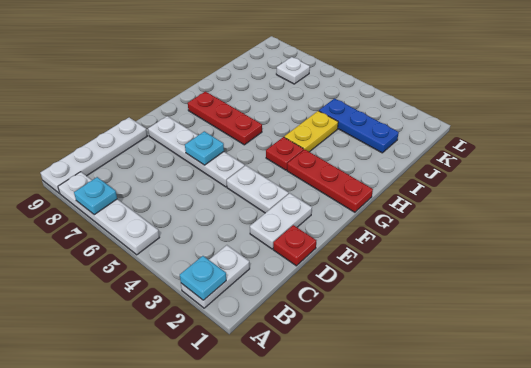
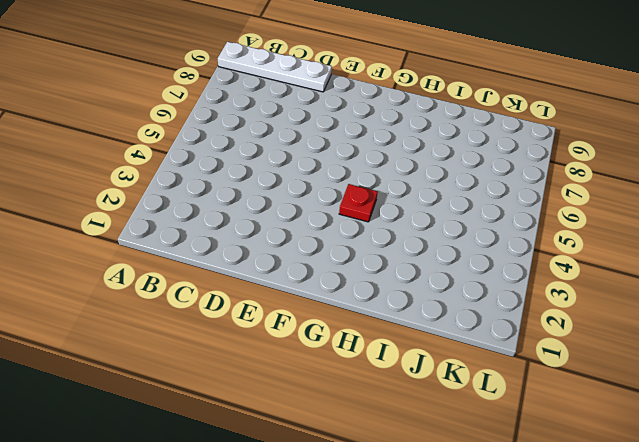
none -> white 1x2 plate [181,245,250,308]
none -> white 1x4 plate [58,172,159,255]
none -> red 1x1 plate [273,225,316,266]

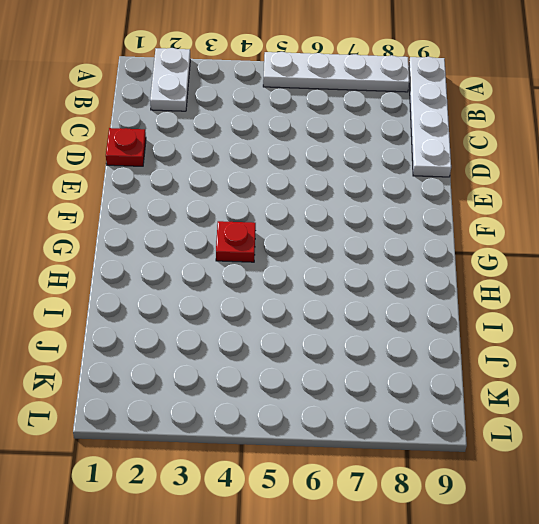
none -> white 1x2 plate [250,193,312,249]
none -> white 1x2 plate [227,165,289,213]
none -> white 1x4 plate [148,116,245,187]

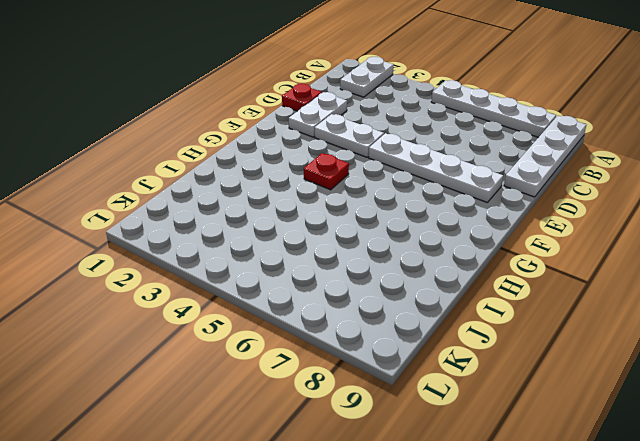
none -> red 1x3 plate [287,150,373,212]
none -> red 1x3 plate [188,92,262,145]
none -> yellow 1x2 plate [284,111,338,152]

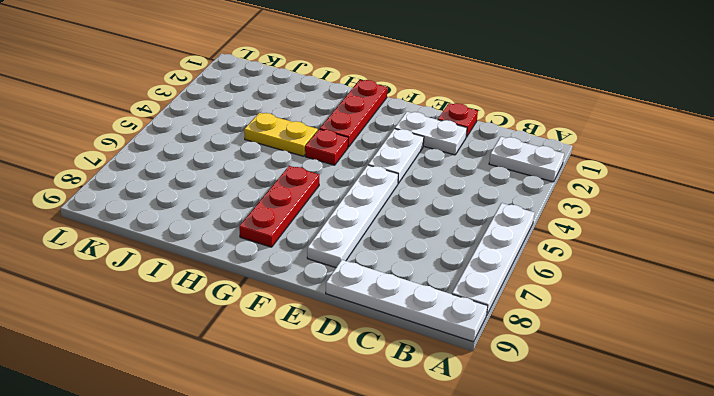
none -> blue 1x3 plate [319,98,399,153]
none -> white 1x1 plate [276,57,310,84]
none -> cyan 1x1 plate [180,256,226,300]

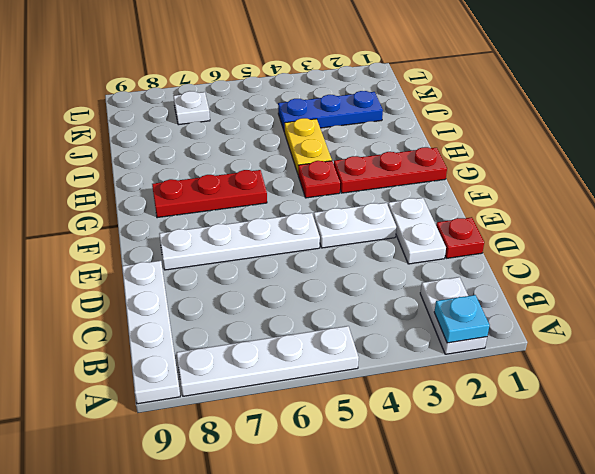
none -> cyan 1x1 plate [74,177,117,215]
none -> cyan 1x1 plate [185,131,224,165]

